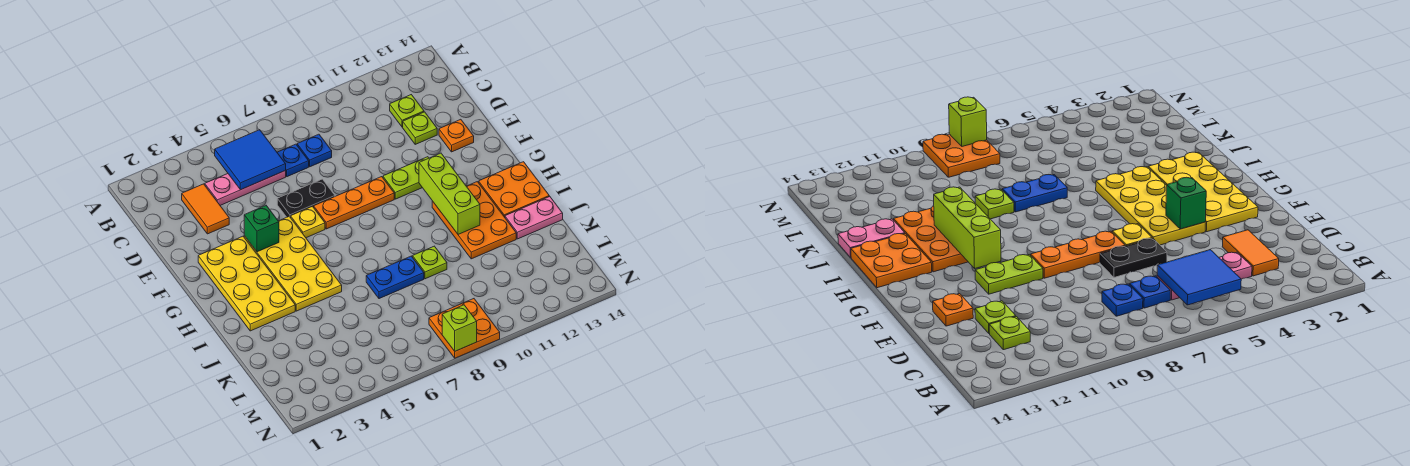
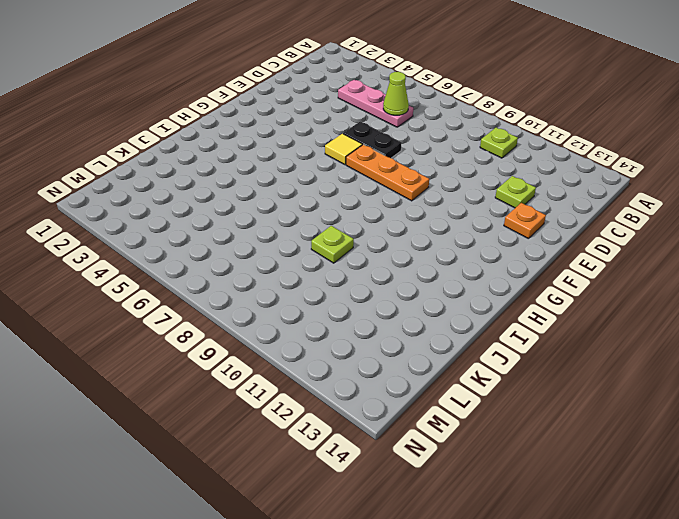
lime 1x1 plate [480,128,518,158] -> lime 1x1 plate moved to [390,95,424,127]
lime 1x1 cone [383,72,409,115] -> blue 2x2 tile [215,130,286,190]
yellow 1x1 tile [325,134,362,165] -> yellow 1x1 plate [291,206,325,238]
none -> orange 1x2 tile [182,184,229,234]
none -> blue 1x1 plate [277,144,309,177]
none -> blue 1x1 plate [297,134,332,167]

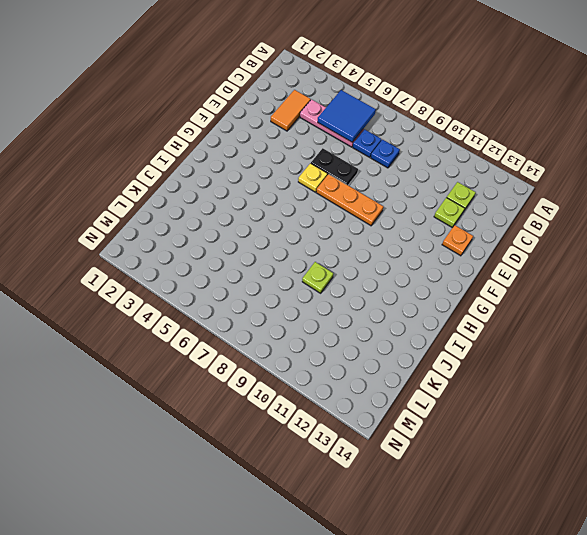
none -> yellow 2x4 plate [198,236,295,331]
none -> yellow 2x4 plate [244,216,342,311]
none -> lime 1x2 plate [383,157,429,199]

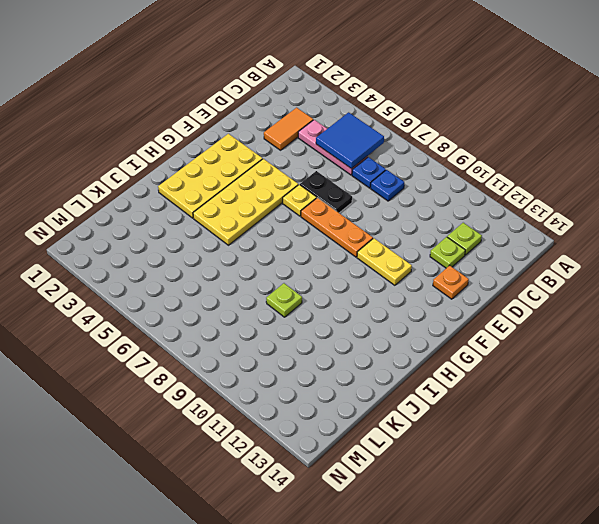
yellow 1x2 plate [357,238,412,285] -> lime 1x2 plate [383,157,429,199]
none -> orange 2x3 plate [432,182,516,259]
none -> orange 2x2 plate [479,162,549,217]
none -> blue 1x2 plate [366,256,424,299]

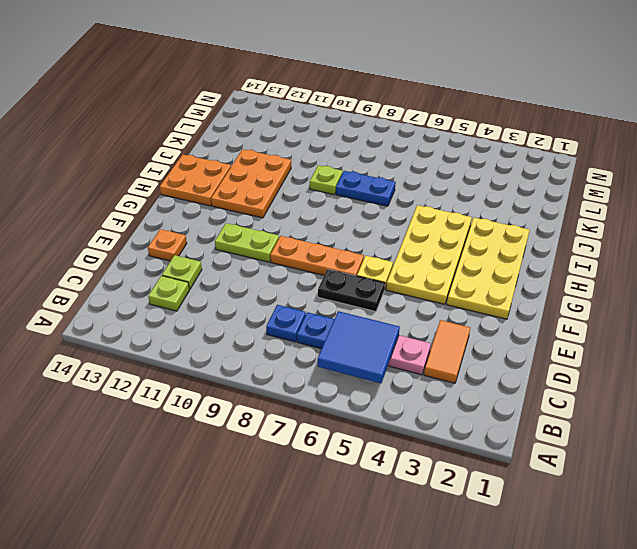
none -> pink 1x2 plate [505,196,563,239]
none -> orange 2x2 plate [429,299,500,358]
none -> green 1x1 brick [244,206,279,252]

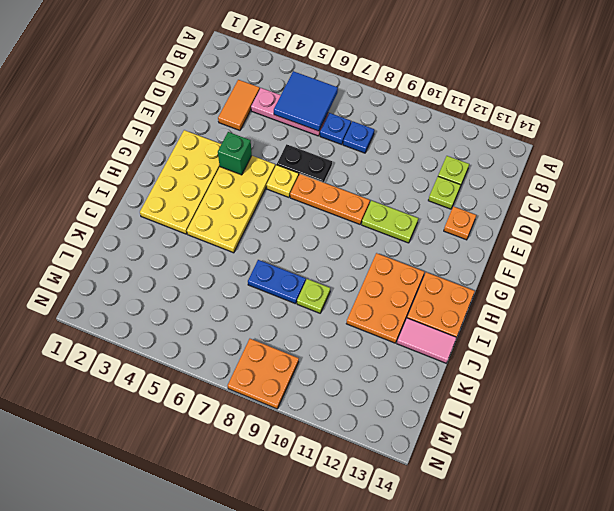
pink 1x2 tile [397,318,457,363] -> pink 1x2 plate [505,196,563,239]
none -> lime 1x3 brick [419,153,480,234]
none -> lime 1x1 brick [442,305,477,351]

